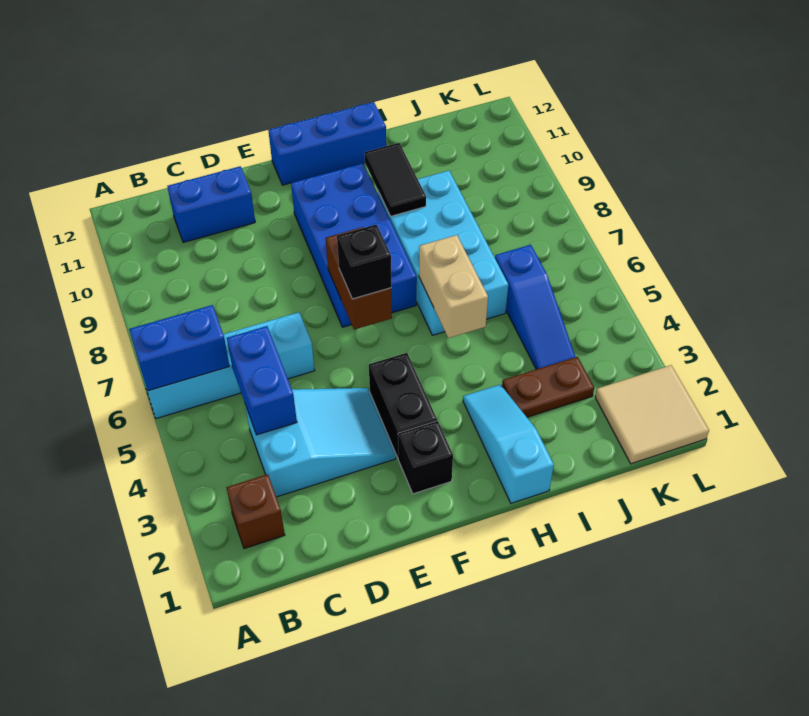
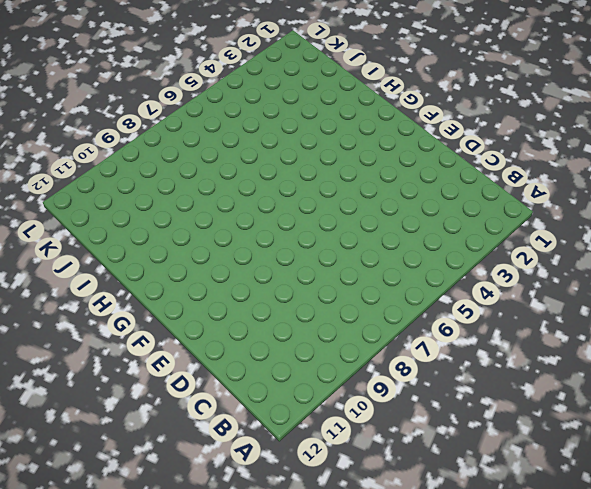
none -> cyan 1x4 brick [142,312,315,418]
none -> brown 1x1 brick [226,474,285,549]
none -> cyan 2x3 slope [245,388,396,497]

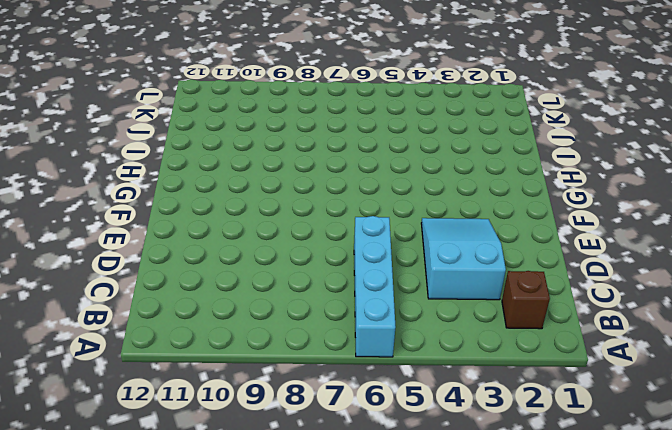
none -> blue 1x2 brick [167,166,255,242]
none -> black 1x1 brick [398,421,453,494]
none -> black 1x2 brick [369,353,437,458]

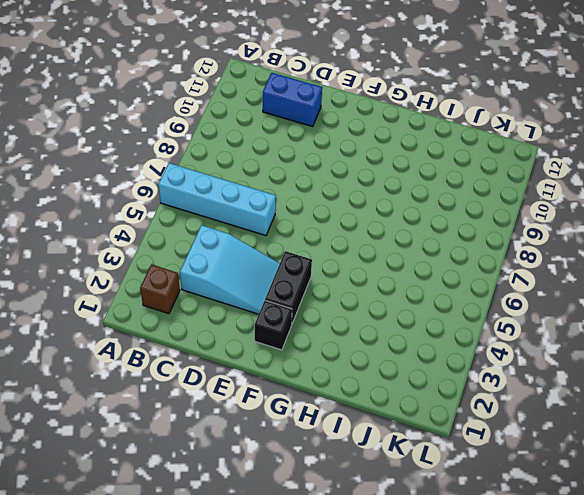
none -> blue 2x4 brick [291,163,417,327]
none -> blue 1x3 brick [268,102,386,185]
none -> cyan 1x3 slope [463,385,554,503]

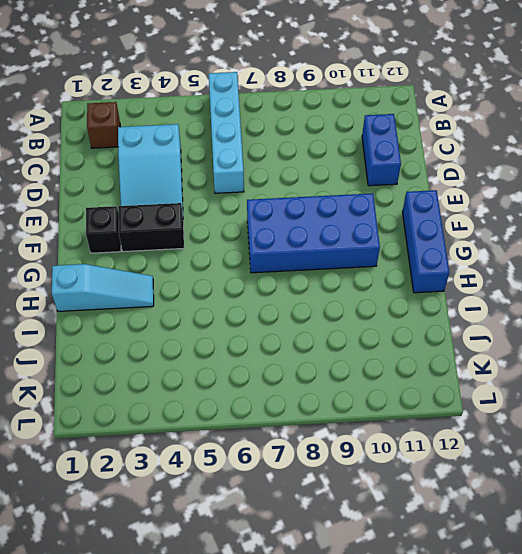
none -> cyan 2x4 brick [378,171,508,335]
none -> brown 1x2 plate [502,357,594,417]
none -> blue 1x3 slope [495,245,575,369]

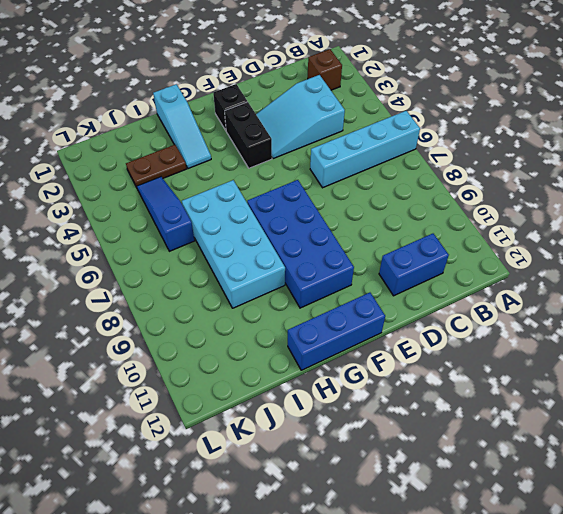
none -> tan 2x2 tile [595,365,709,464]
none -> blue 1x2 brick [129,305,230,391]
none -> blue 1x2 brick [227,326,297,435]

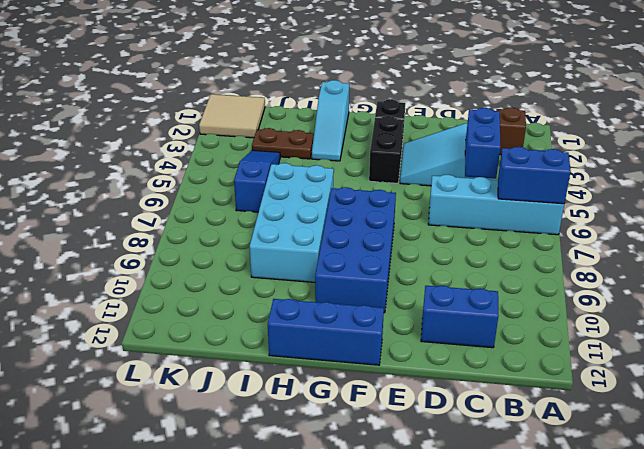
none -> brown 1x2 brick [326,227,392,330]
none -> tan 1x2 brick [419,235,488,338]
none -> black 1x2 tile [365,143,426,216]

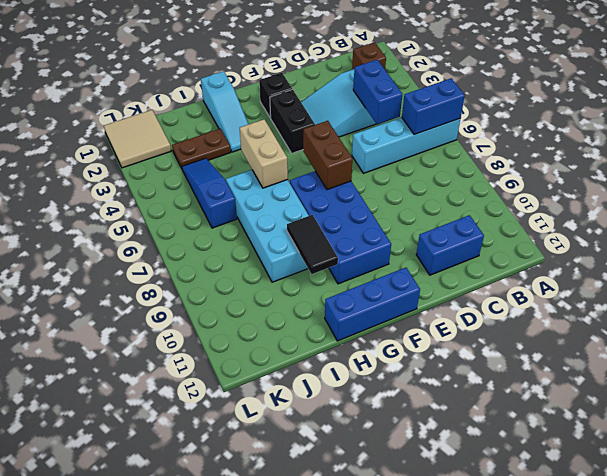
none -> black 1x1 brick [337,225,391,299]

